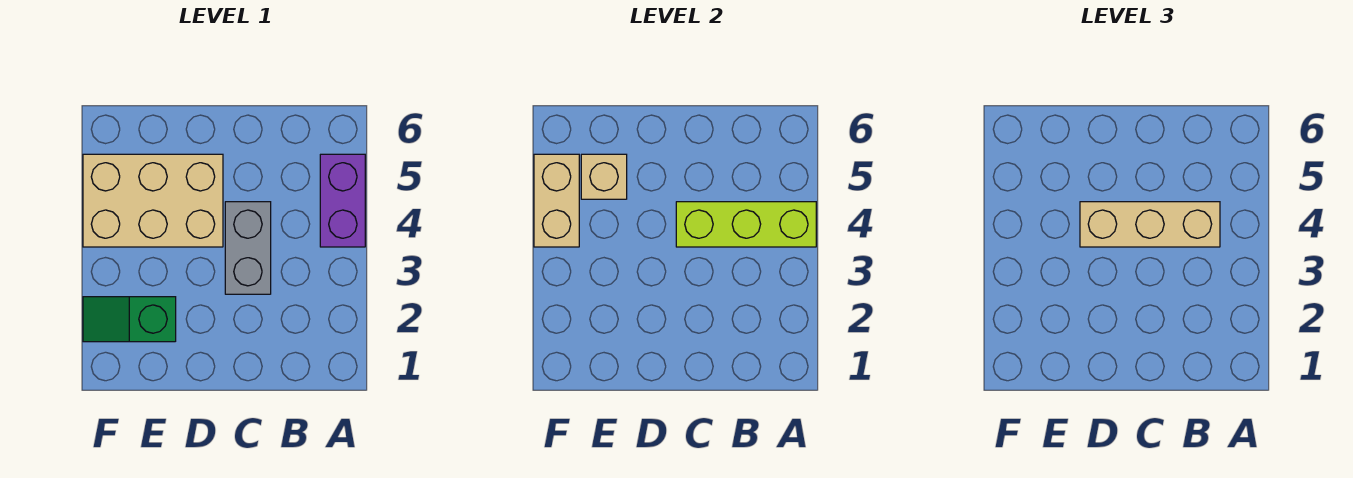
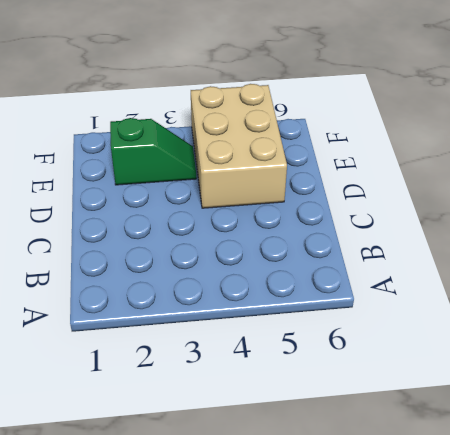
green 1x2 slope [110,118,196,185] -> green 1x2 slope turned to [83,297,176,342]
none -> purple 1x2 brick [320,154,365,247]
none -> grey 1x2 brick [225,202,271,294]

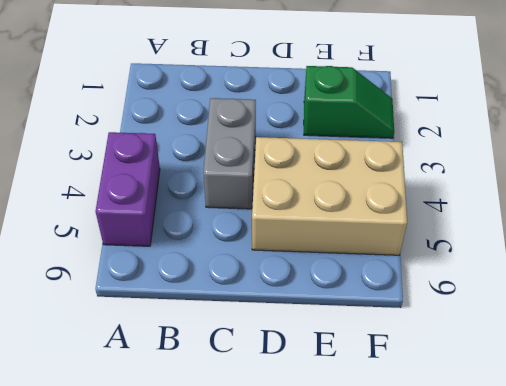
none -> lime 1x3 brick [676,202,816,247]
none -> tan 1x1 brick [581,154,627,199]

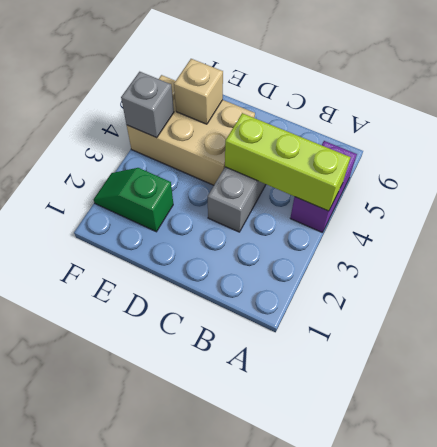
grey 1x1 brick [121,72,174,138] -> tan 1x2 brick [534,154,579,247]
none -> tan 1x3 brick [1080,202,1220,247]

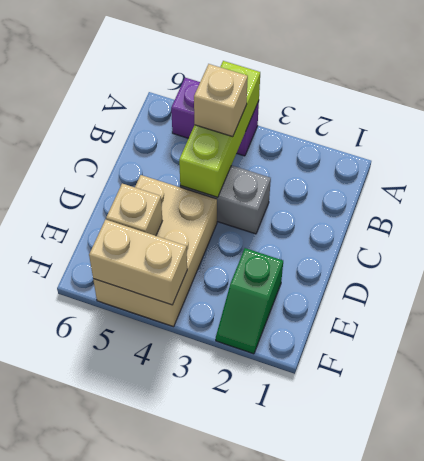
tan 1x1 brick [194,64,248,137] -> tan 1x3 brick [1080,202,1220,247]

